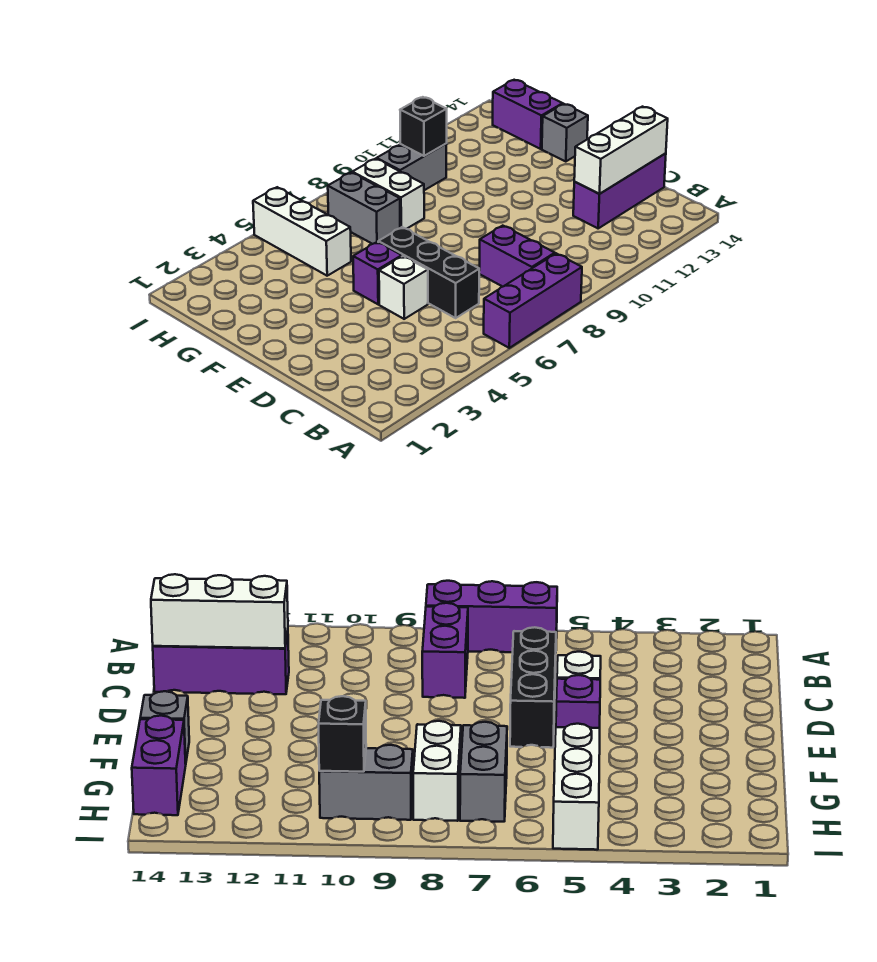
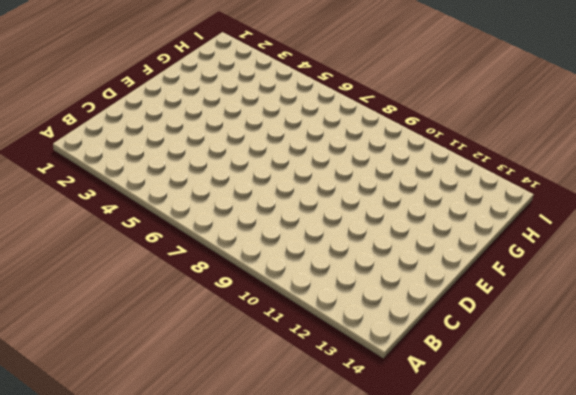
none -> purple 1x3 brick [484,253,582,348]
none -> purple 1x2 brick [479,226,555,287]
none -> black 1x3 brick [378,227,479,318]

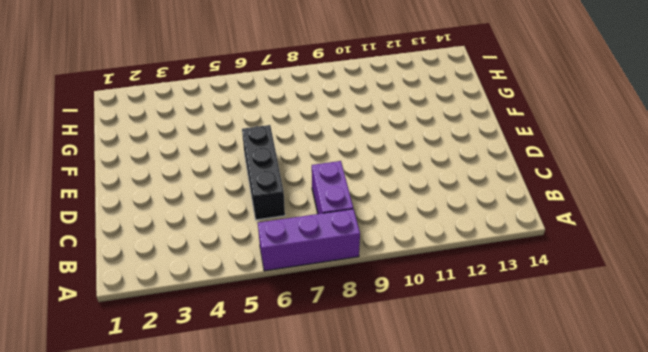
none -> purple 1x3 brick [573,153,666,228]
none -> white 1x1 brick [379,256,428,319]
none -> purple 1x1 brick [353,242,402,304]

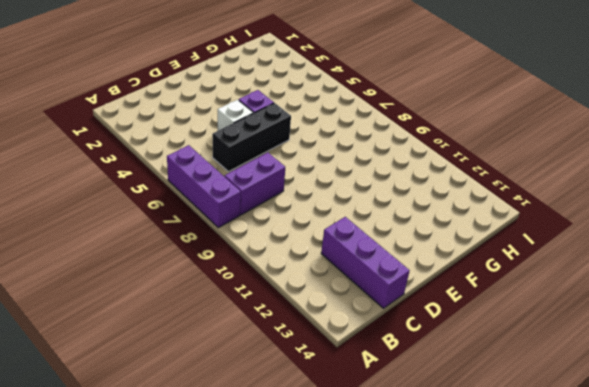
none -> grey 1x1 brick [542,104,588,162]
none -> white 1x3 brick [253,187,351,276]
none -> grey 1x2 brick [328,173,400,244]

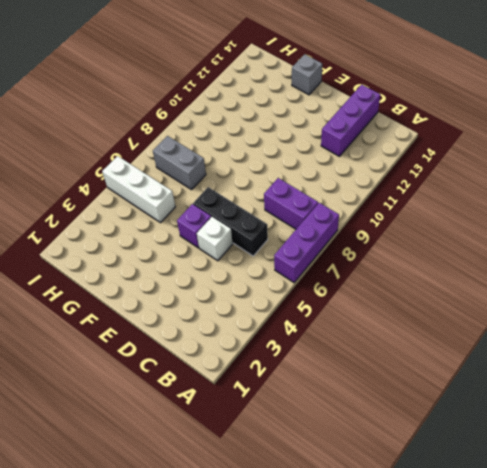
none -> white 1x2 brick [352,159,424,229]
none -> purple 1x2 brick [493,80,563,149]
none -> grey 1x2 brick [377,144,447,190]

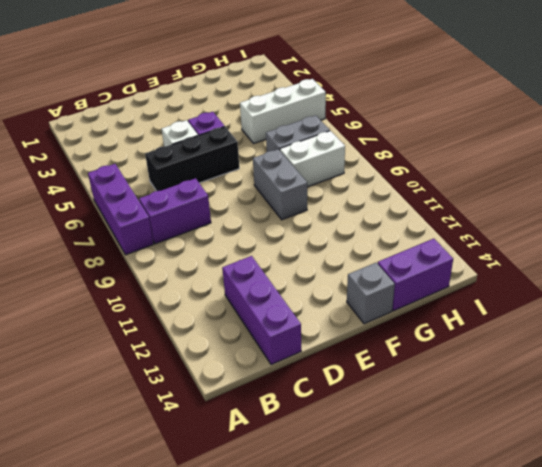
grey 1x2 brick [253,149,307,220] -> grey 1x2 brick moved to [377,144,447,190]
none -> white 1x3 brick [574,107,668,194]
none -> black 1x1 brick [400,97,447,156]

